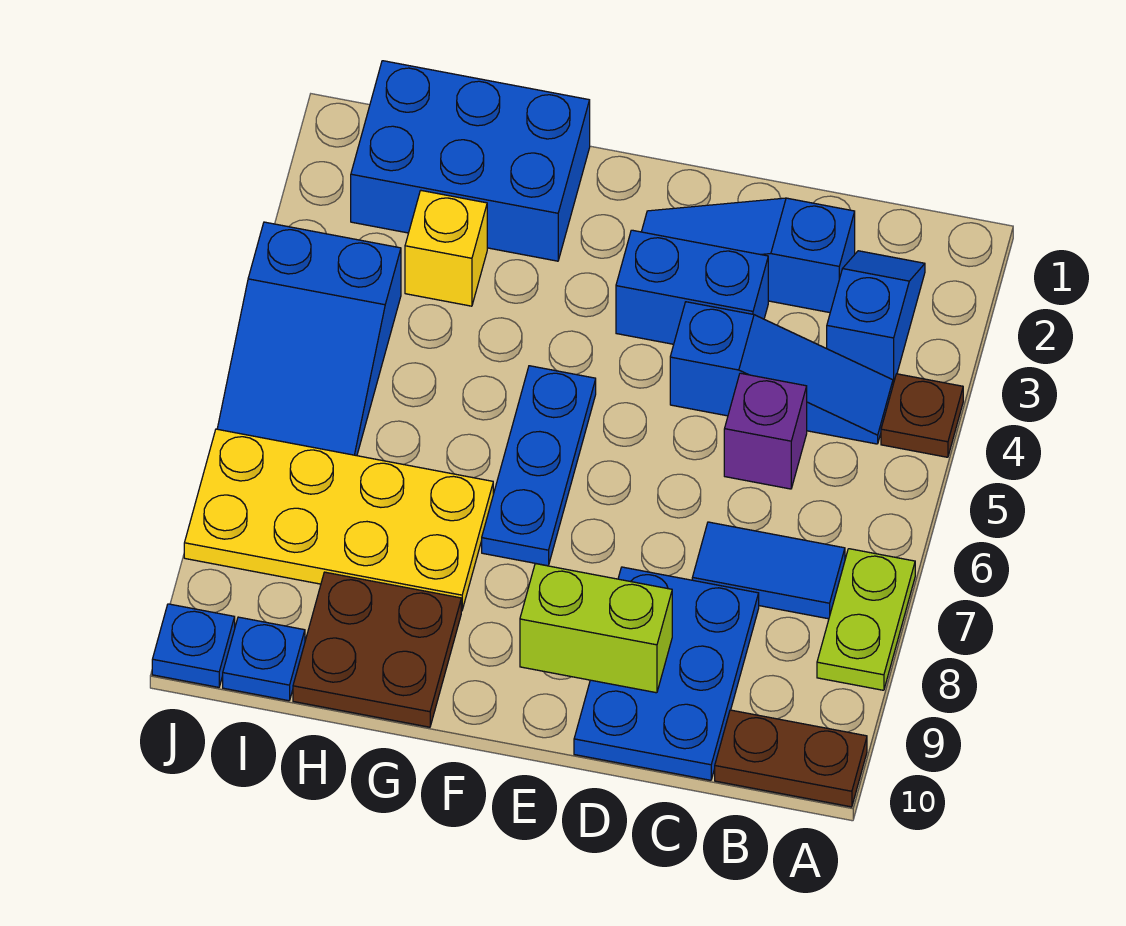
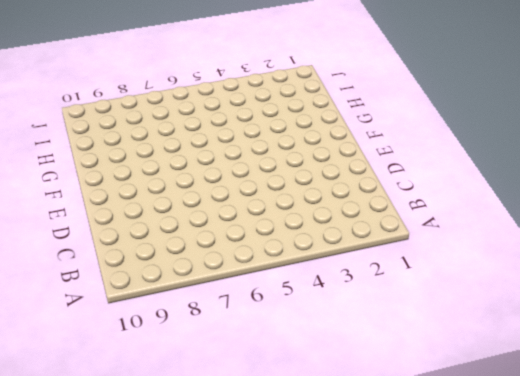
none -> brown 1x1 plate [881,374,963,457]
none -> lime 1x2 plate [817,549,915,690]
none -> brown 1x2 plate [715,710,867,807]

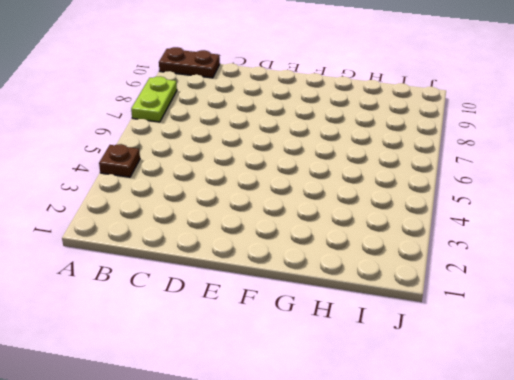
none -> blue 1x2 slope [827,251,925,384]
none -> blue 1x3 slope [670,302,893,444]
none -> blue 1x2 tile [692,522,845,619]

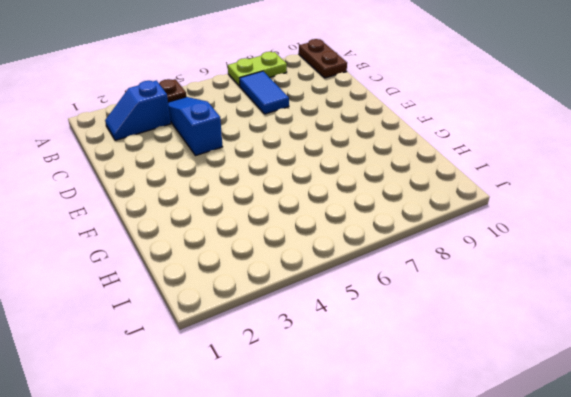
none -> blue 1x3 slope [642,198,855,313]
none -> purple 1x1 brick [724,373,807,489]
none -> blue 2x3 plate [574,567,759,780]

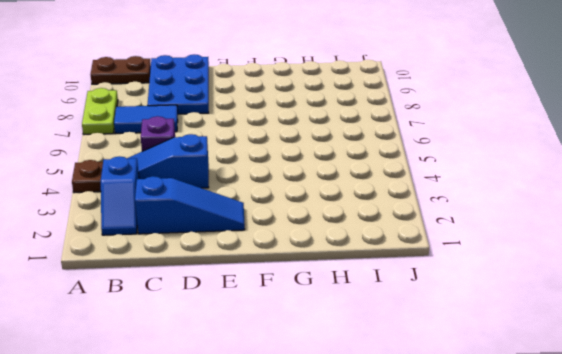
none -> blue 1x2 brick [616,230,768,344]
none -> blue 1x3 plate [482,366,596,566]
none -> blue 2x3 brick [351,61,590,261]

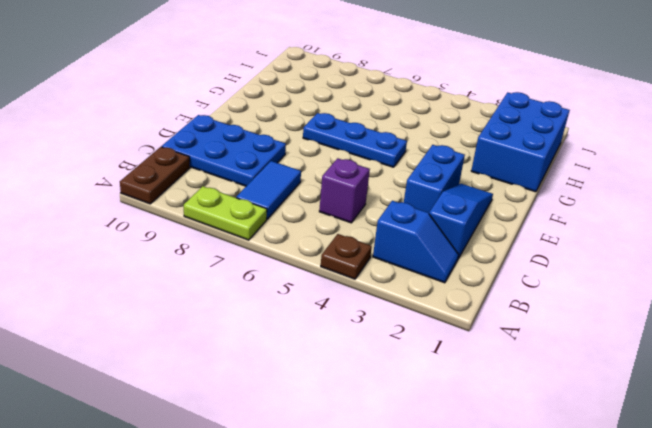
none -> blue 1x3 slope [670,302,893,444]
none -> yellow 2x4 plate [184,429,493,611]
none -> brown 2x2 plate [293,572,461,727]

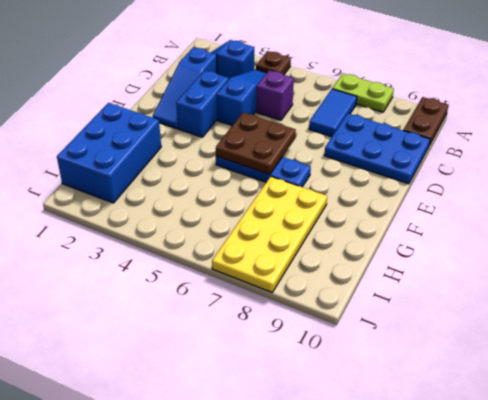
brown 2x2 plate [216,113,296,175] -> brown 2x2 plate moved to [293,572,461,727]
none -> yellow 1x1 brick [405,191,487,306]
none -> blue 2x3 slope [217,222,401,456]
none -> blue 1x1 plate [223,617,305,701]

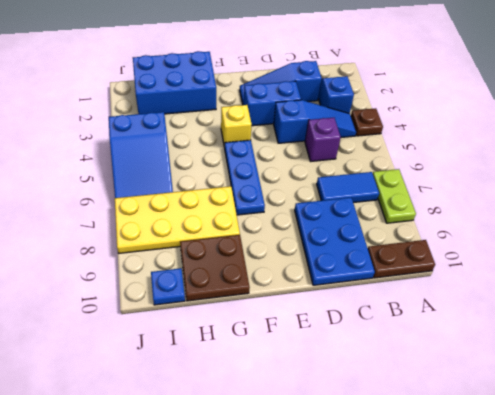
yellow 1x1 brick [221,105,252,148] -> yellow 1x1 brick moved to [405,191,487,306]
none -> blue 1x1 plate [152,604,235,687]
none -> lime 1x2 brick [520,564,672,693]

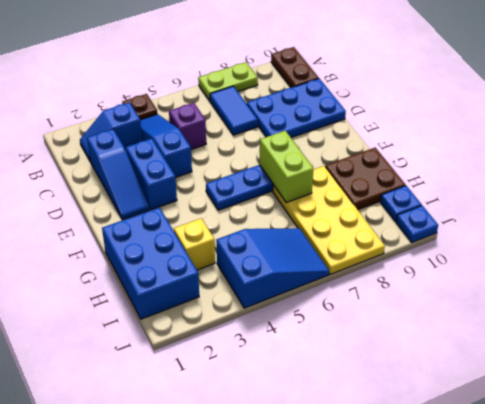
lime 1x2 brick [260,131,313,202] -> lime 1x2 brick moved to [520,564,672,693]

